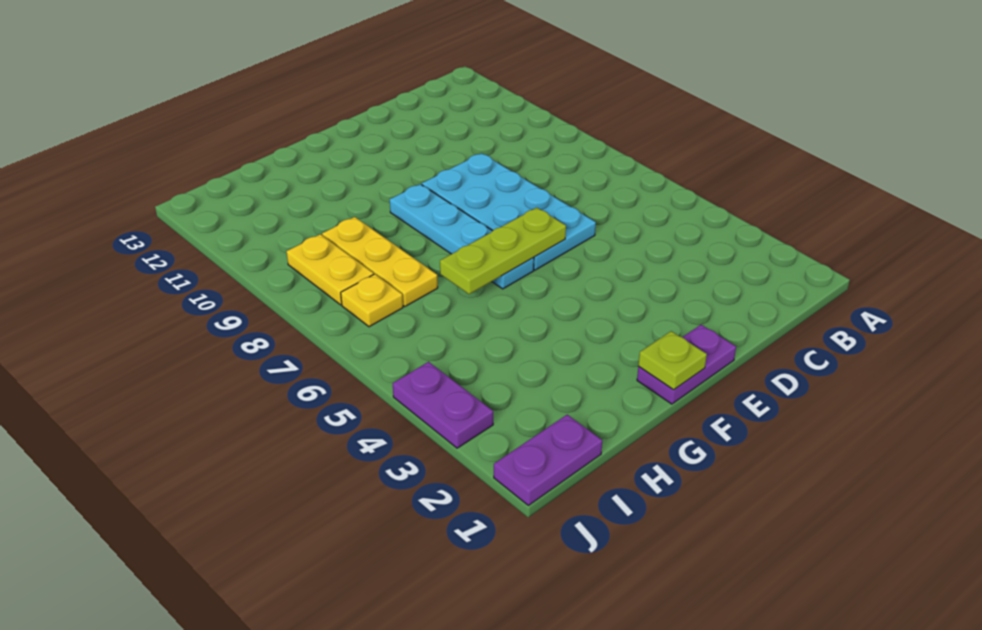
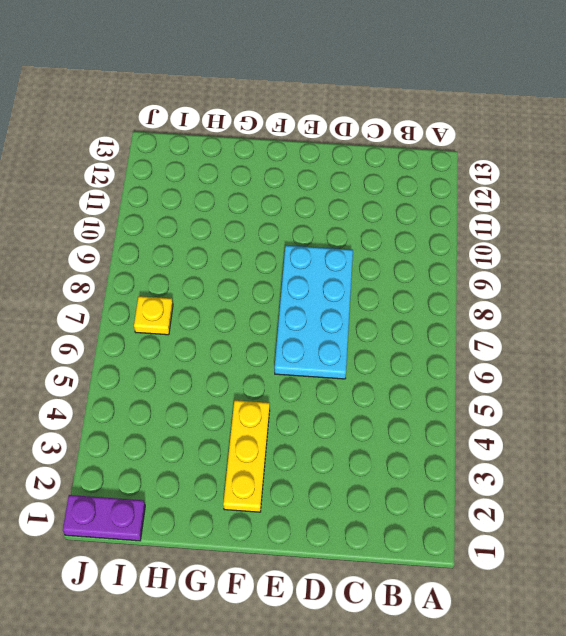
yellow 1x3 plate [223,400,270,512] -> yellow 1x3 plate moved to [322,217,438,306]
none -> purple 1x2 plate [637,325,736,404]
none -> cyan 1x4 plate [390,184,534,289]

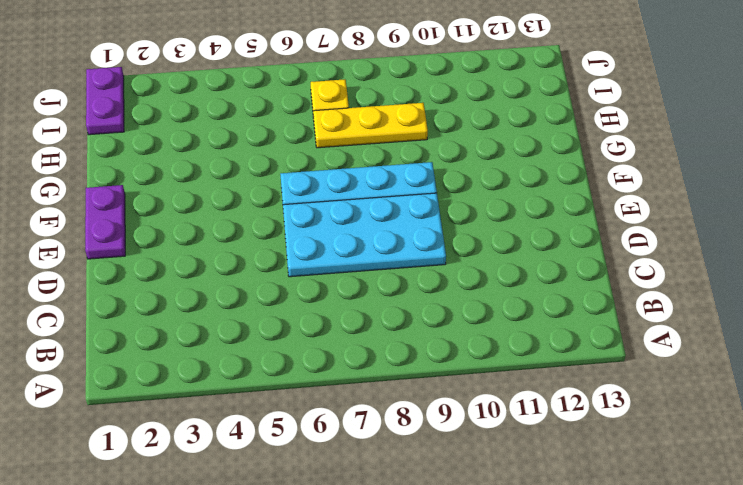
none -> yellow 1x2 plate [287,234,374,305]
none -> purple 1x2 plate [393,362,493,448]

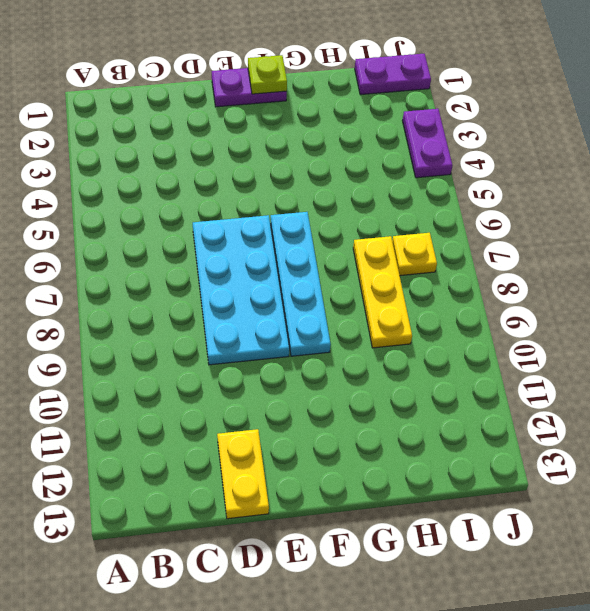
yellow 1x2 plate [217,429,269,519] -> yellow 1x2 plate moved to [287,234,374,305]
none -> lime 1x3 plate [440,208,566,294]

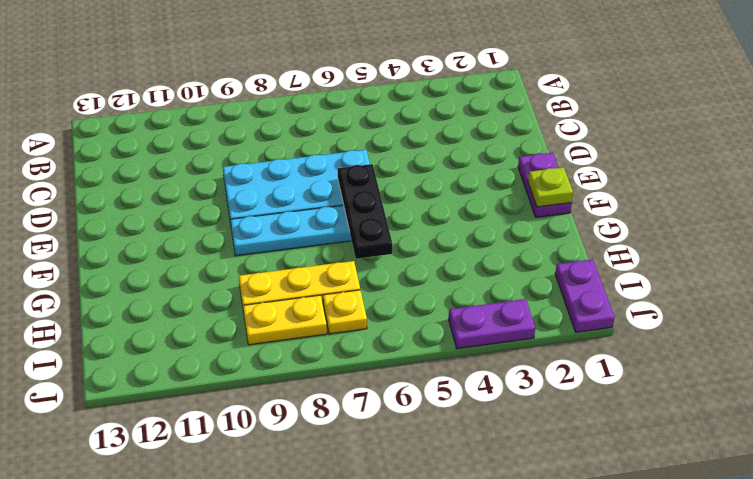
black 1x3 plate [338,164,393,259] -> lime 1x3 plate [440,208,566,294]

